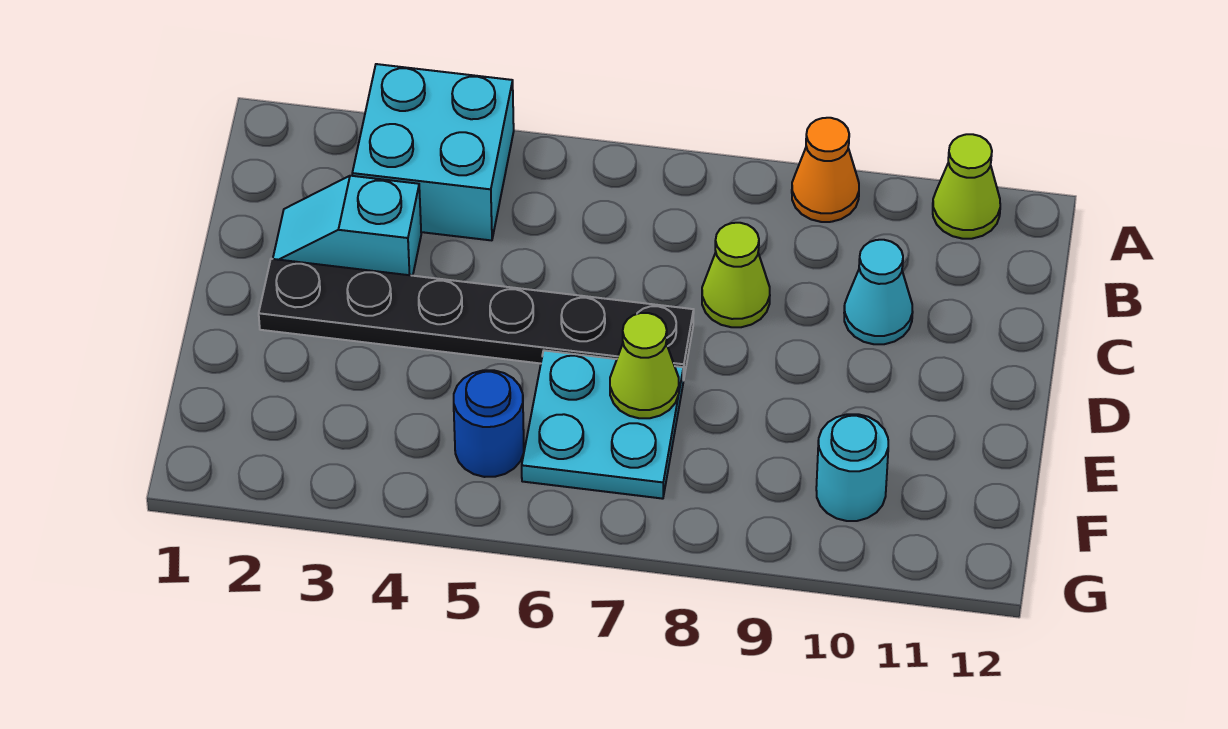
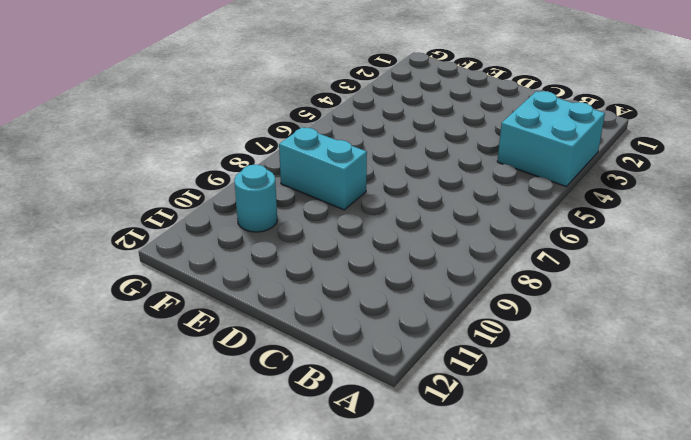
cyan 1x2 brick [279,127,367,210] -> none
none -> orange 1x1 cone [792,118,859,222]
none -> lime 1x1 cone [933,134,1000,239]

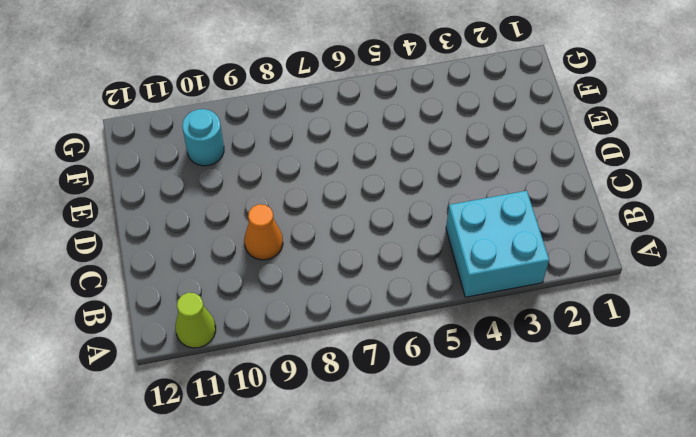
orange 1x1 cone [244,204,283,260] -> orange 1x1 cone moved to [792,118,859,222]
none -> cyan 1x2 slope [273,176,421,276]
none -> lime 1x1 cone [702,223,770,327]

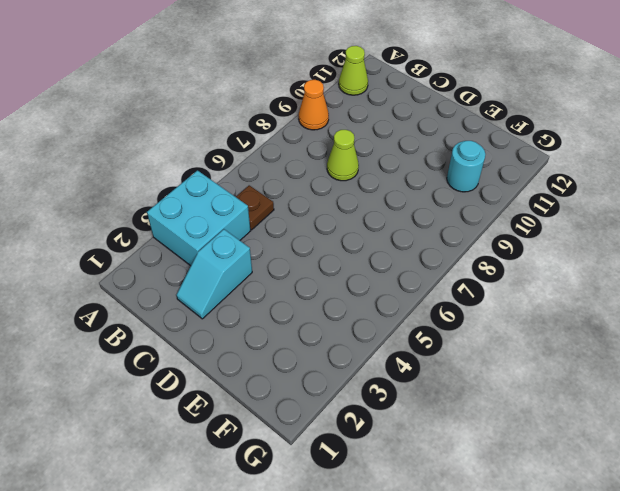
brown 1x1 plate [236,185,274,230] -> none
none -> cyan 1x1 cone [844,240,913,344]
none -> black 1x6 plate [259,259,694,380]

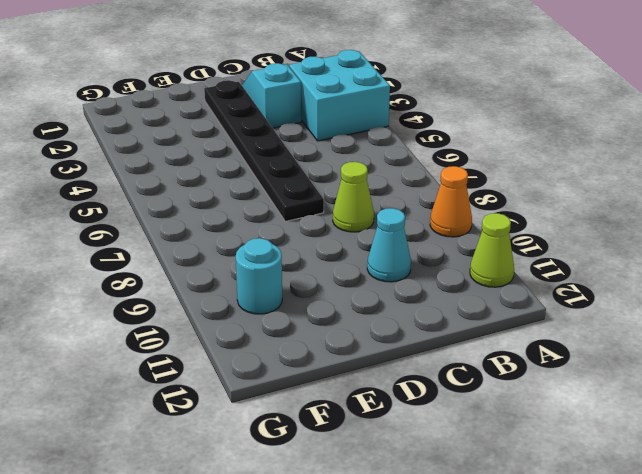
none -> cyan 2x2 plate [522,350,683,499]
none -> blue 1x1 round brick [454,370,524,477]

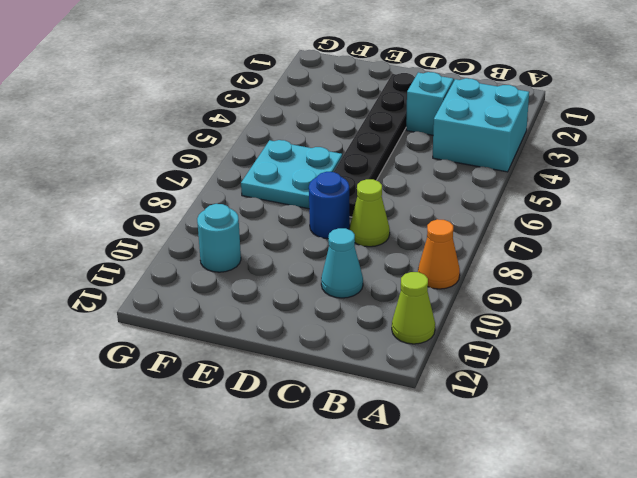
blue 1x1 round brick [309,172,350,239] -> blue 1x1 round brick moved to [454,370,524,477]
none -> lime 1x1 cone [610,313,679,418]

